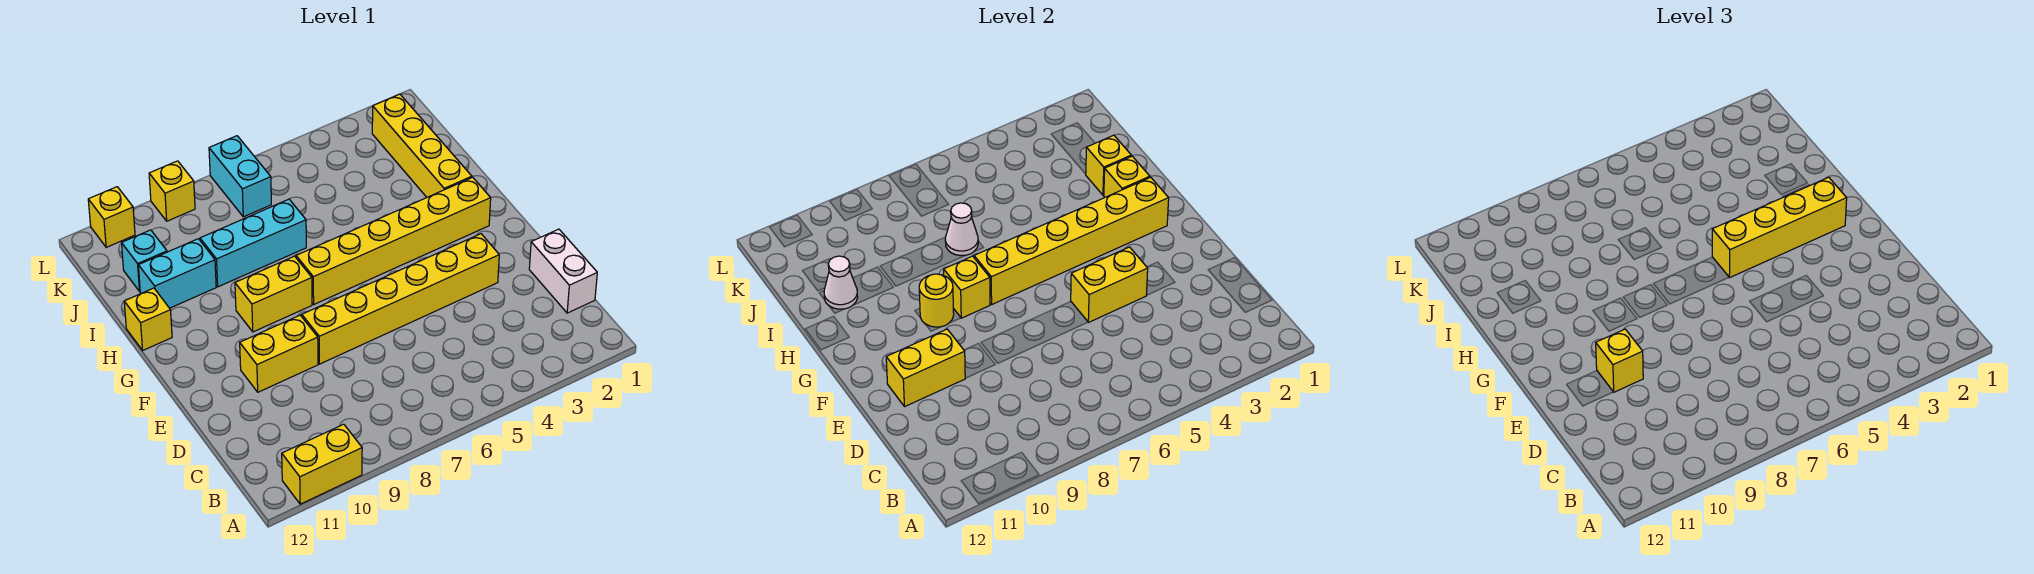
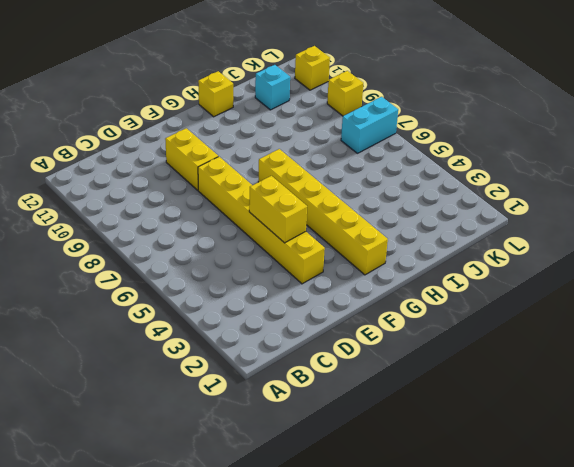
none -> yellow 1x2 brick [282,424,362,504]
none -> white 1x2 brick [529,229,597,313]
none -> yellow 1x2 brick [235,256,312,332]

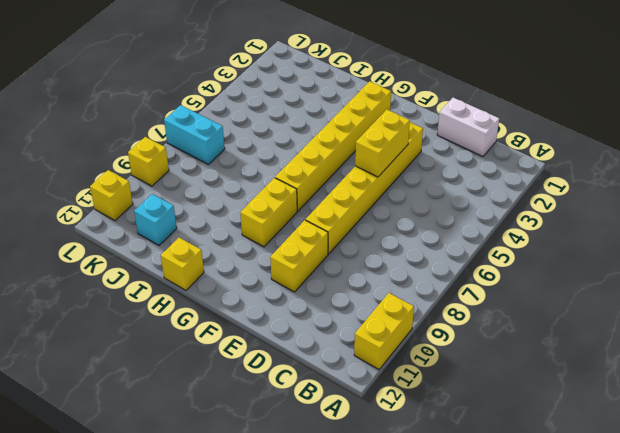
none -> yellow 1x4 brick [372,94,472,197]
none -> cyan 1x3 brick [200,199,306,287]
none -> cyan 1x2 brick [138,239,216,308]

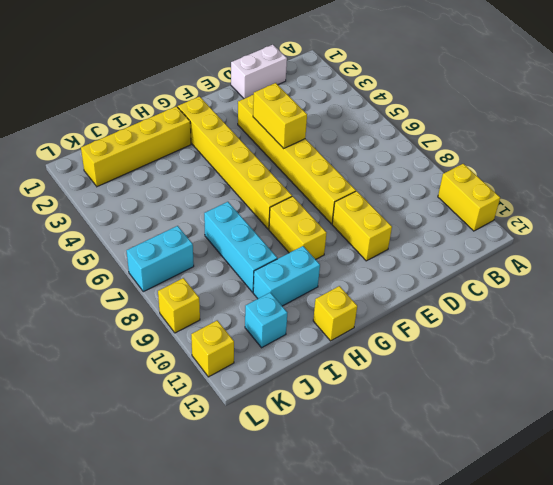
cyan 1x2 brick [253,246,320,306] -> cyan 1x2 brick turned to [138,239,216,308]
none -> yellow 1x2 brick [886,329,965,407]
none -> yellow 1x6 brick [974,177,1169,304]
none -> yellow 1x1 brick [944,256,990,318]

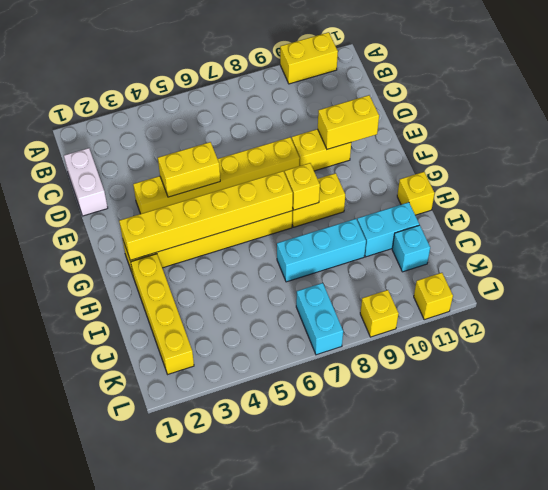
none -> yellow 1x1 round brick [919,274,954,327]
none -> yellow 1x1 brick [1104,156,1150,197]
none -> yellow 1x1 brick [1086,135,1131,195]

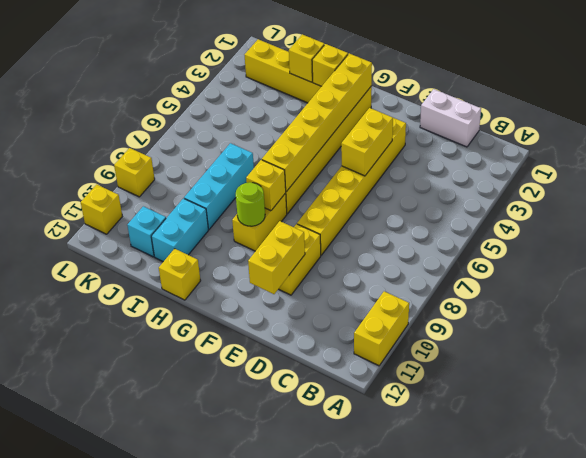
lime 1x1 round brick [236,182,265,226] -> yellow 1x1 round brick [919,274,954,327]
none -> cyan 1x2 brick [209,136,271,217]
none -> white 1x1 cone [945,203,978,256]
none -> white 1x1 cone [824,256,858,309]

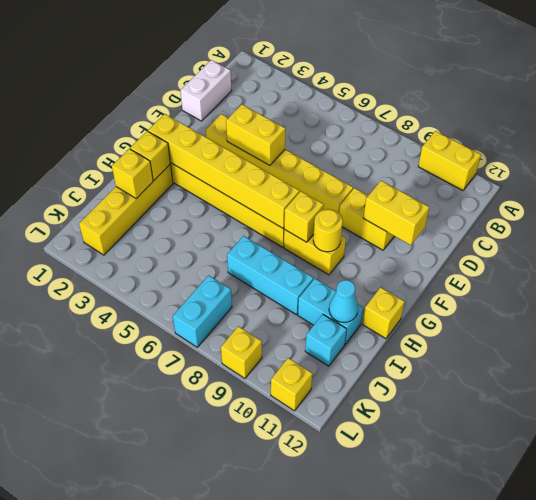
cyan 1x1 cone [329,280,358,322] -> white 1x1 cone [824,256,858,309]
none -> white 1x1 cone [945,203,978,256]
none -> yellow 1x1 brick [1596,329,1643,392]
none -> yellow 1x4 brick [1712,177,1847,278]

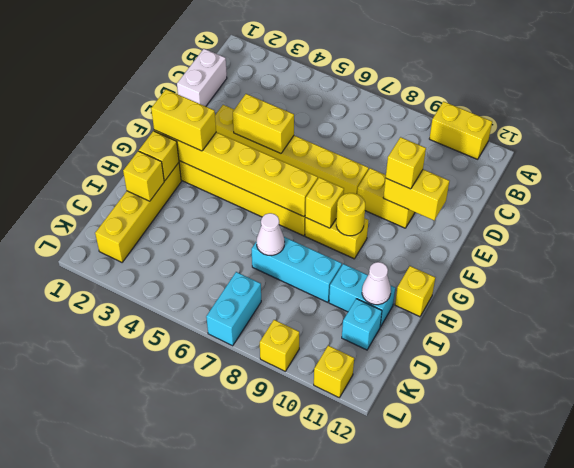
yellow 1x2 brick [151,90,216,151] -> yellow 1x4 brick [1712,177,1847,278]

